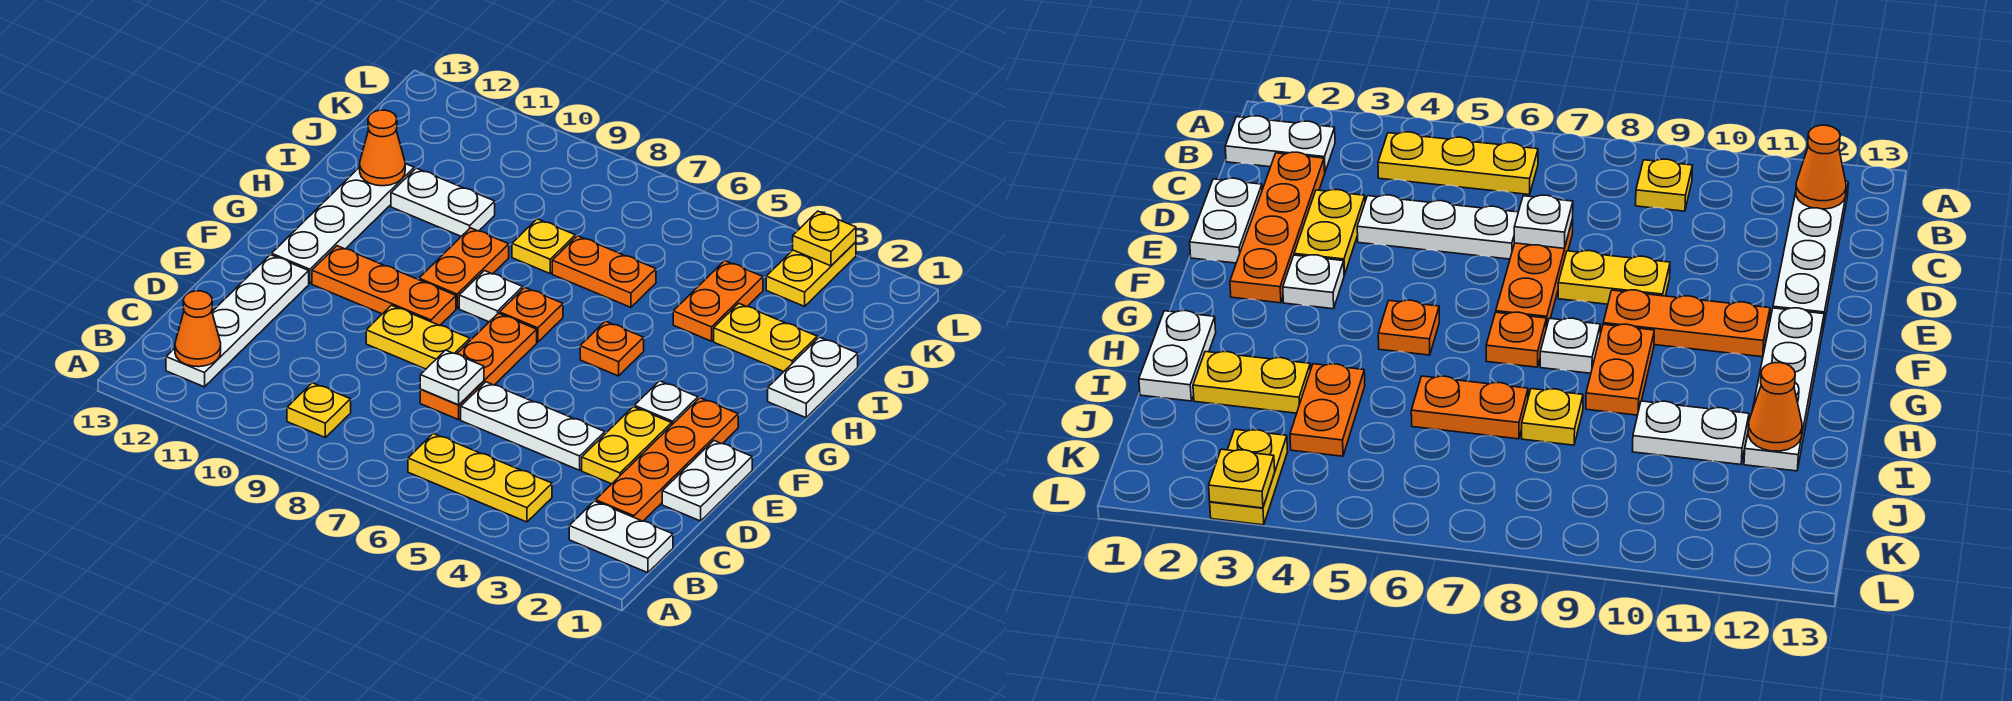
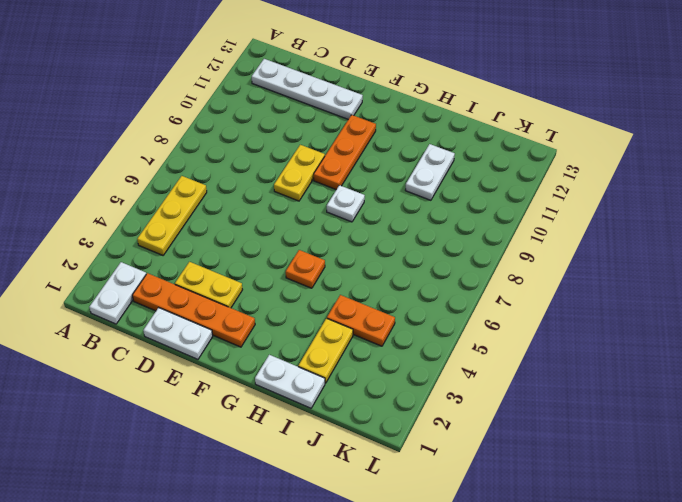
none -> yellow 1x1 plate [287,383,351,437]
none -> white 1x3 plate [461,382,605,470]
none -> orange 1x3 plate [420,313,537,420]

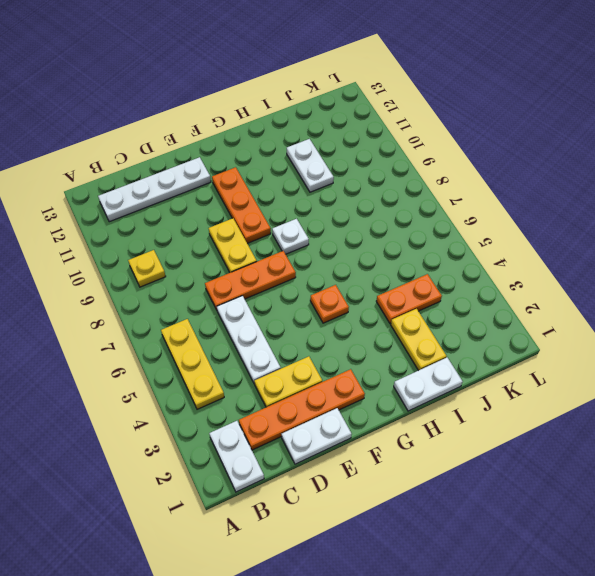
none -> white 1x1 plate [634,381,698,424]
none -> white 1x4 plate [272,164,414,284]
none -> orange 1x1 plate [500,287,563,342]

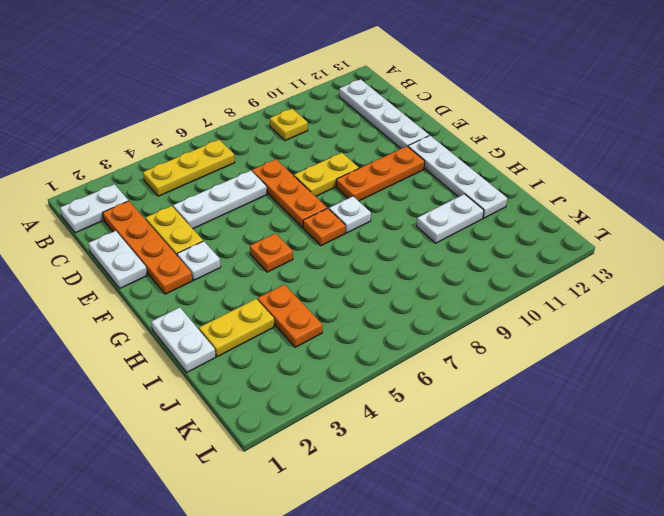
none -> orange 1x2 plate [419,228,509,308]
none -> orange 1x2 plate [552,236,656,307]
none -> yellow 1x1 plate [512,219,575,273]

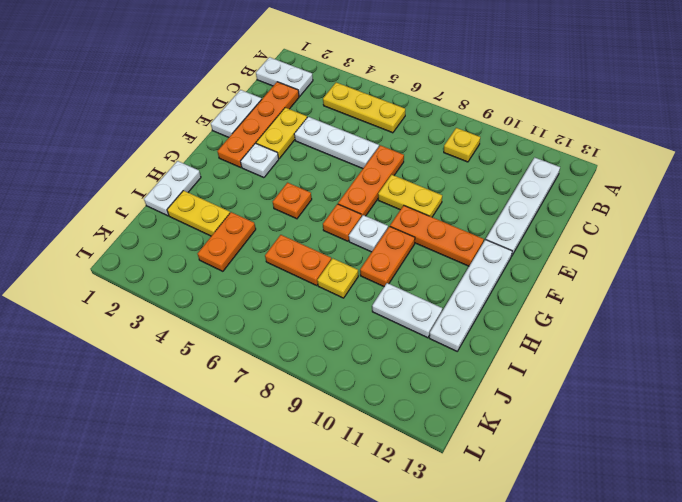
none -> yellow 1x2 plate [766,242,856,306]
none -> orange 1x1 cone [175,291,221,367]
none -> white 1x1 plate [420,350,484,405]

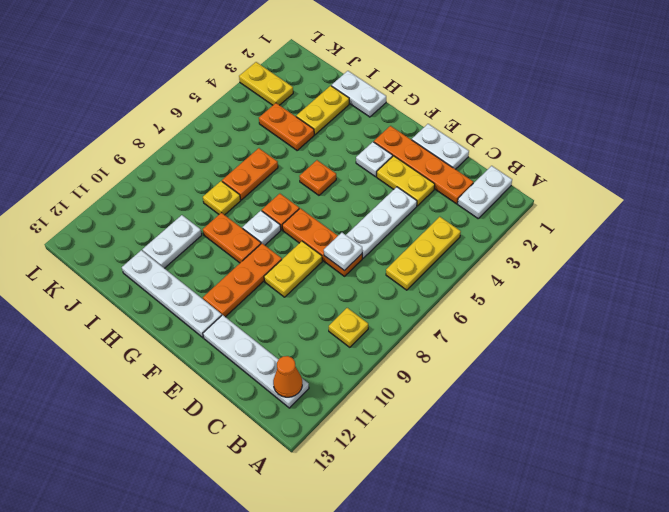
none -> orange 1x1 cone [360,110,405,186]
none -> yellow 1x1 plate [793,211,856,266]

